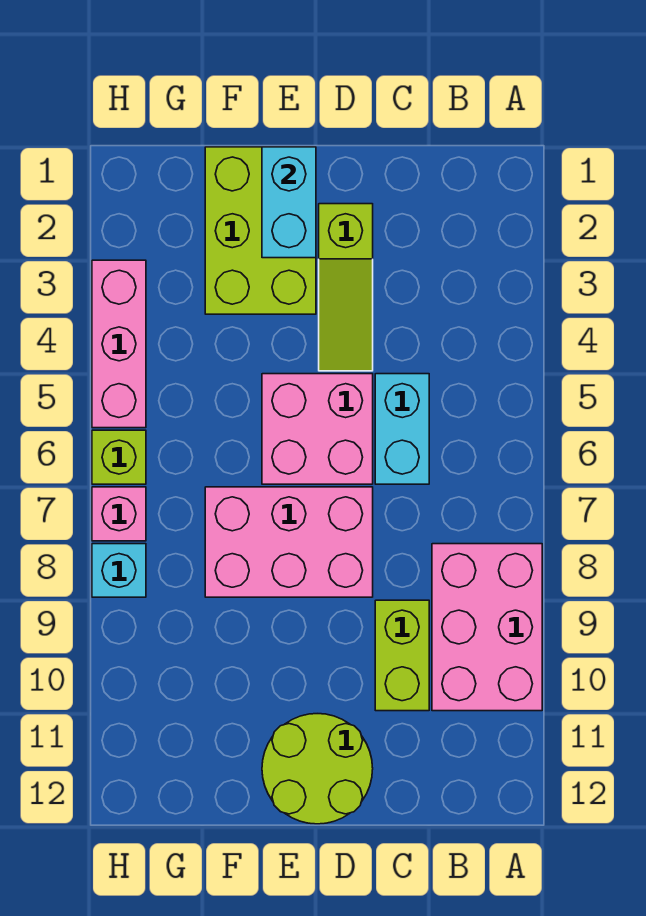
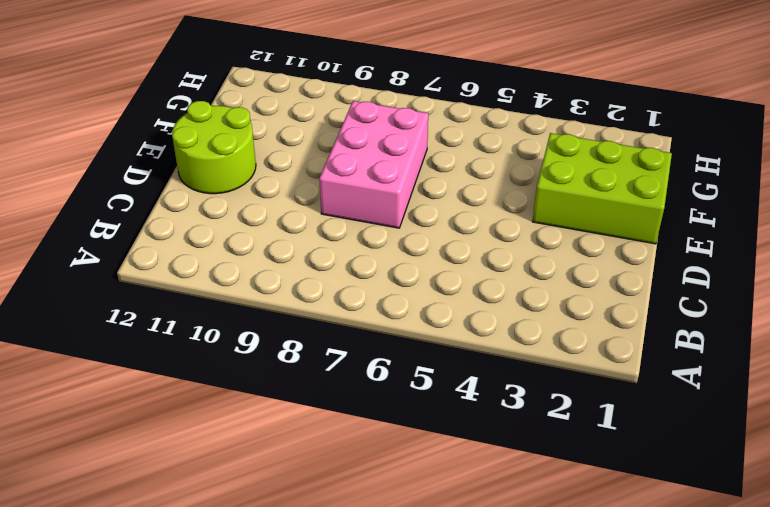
none -> pink 2x3 brick [432,544,542,711]
none -> cyan 1x2 brick [375,374,429,484]
none -> lime 1x2 brick [375,600,429,711]

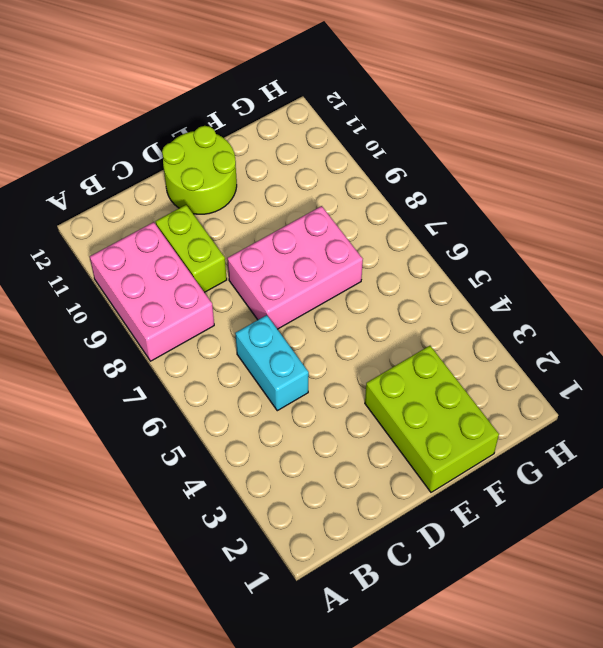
none -> lime 1x3 slope [319,204,373,371]
none -> pink 2x2 brick [262,374,373,484]
none -> pink 1x3 brick [92,260,146,428]

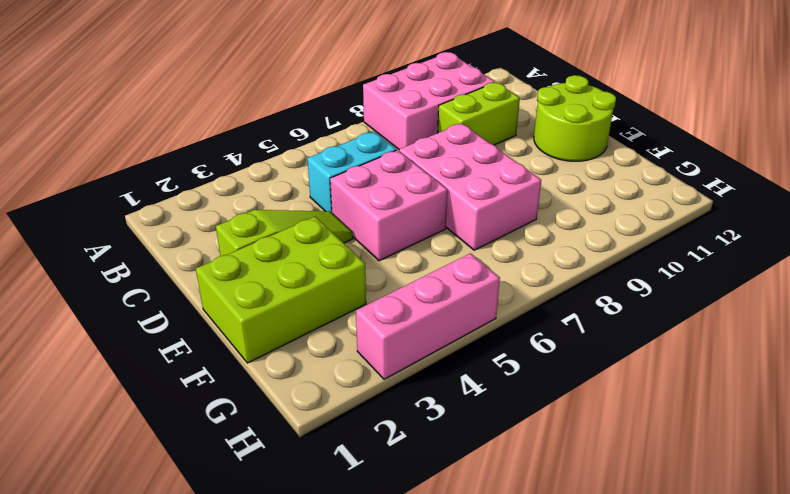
none -> lime 1x1 brick [92,430,146,484]
none -> pink 1x1 brick [92,487,146,541]
none -> cyan 1x1 brick [92,544,146,597]

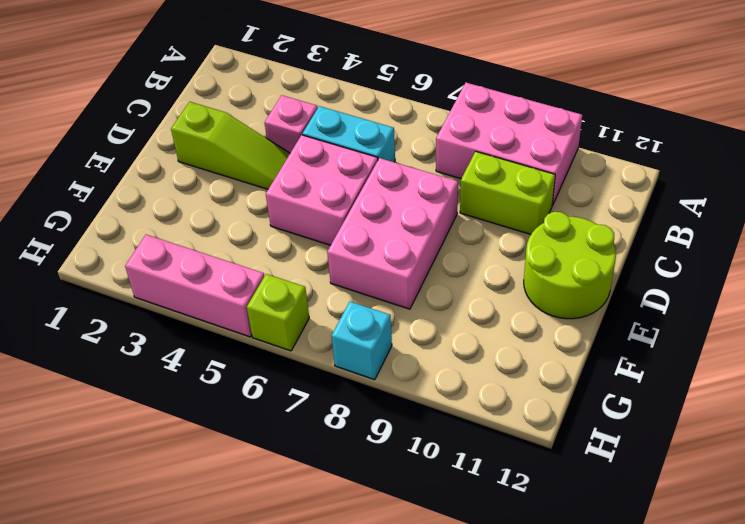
pink 1x1 brick [265,95,318,153] -> pink 1x1 brick moved to [92,487,146,541]
none -> lime 2x3 brick [205,147,316,314]
none -> cyan 1x2 brick [262,147,316,258]

